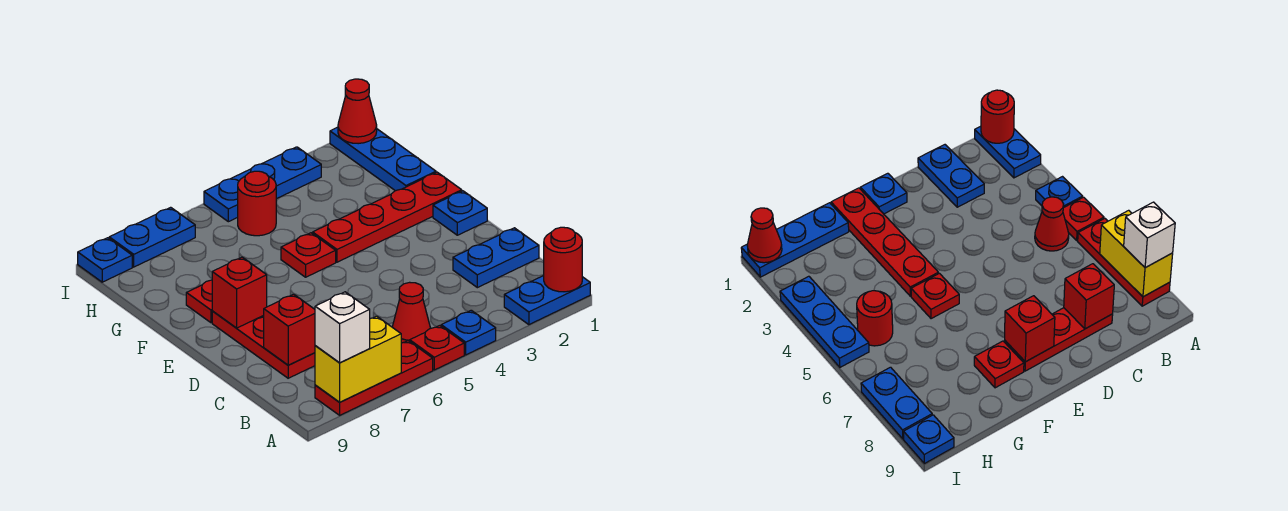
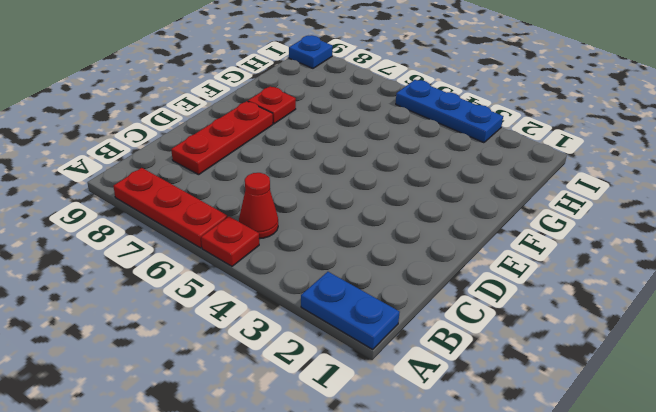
none -> blue 1x1 plate [441,310,496,355]
none -> blue 1x2 plate [453,228,539,288]
none -> blue 1x1 plate [433,191,487,235]

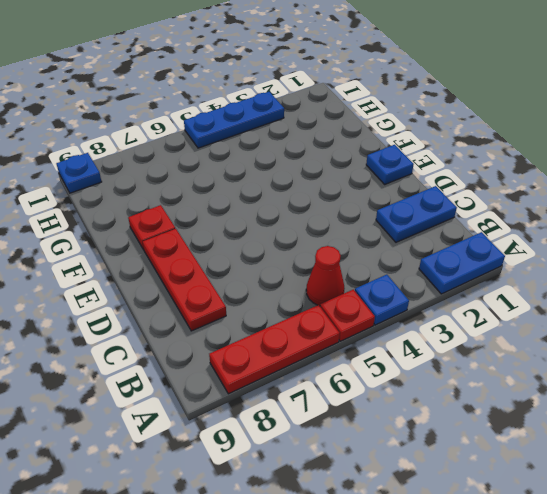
none -> red 1x4 plate [313,172,462,262]
none -> red 1x1 plate [281,233,336,277]
none -> blue 1x3 plate [330,127,436,191]

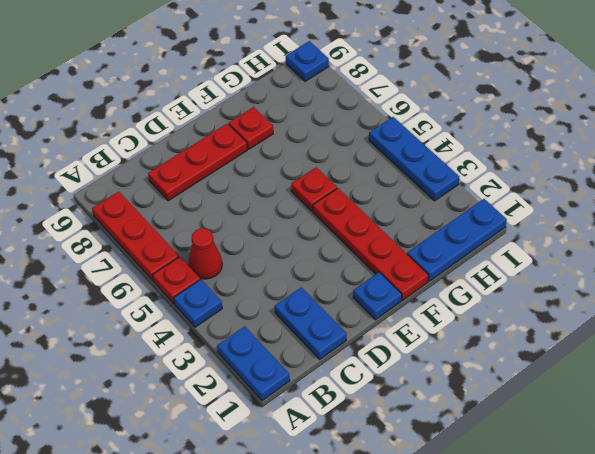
none -> red 1x1 round brick [238,171,276,236]
none -> blue 1x2 plate [109,207,195,267]
none -> red 1x1 round brick [544,227,582,292]

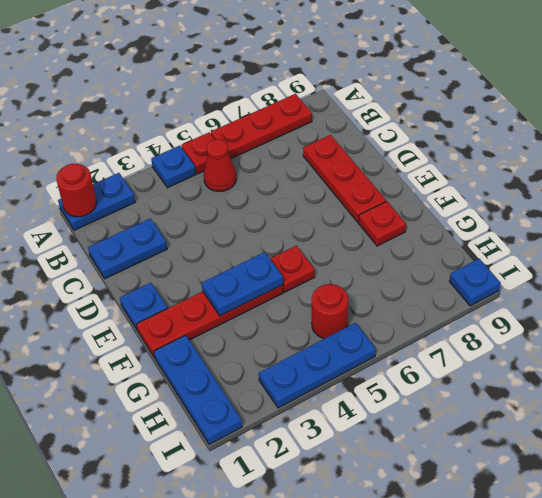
blue 1x2 plate [202,252,283,316] -> blue 1x2 plate moved to [109,207,195,267]
none -> yellow 1x2 brick [315,316,401,402]
none -> red 1x1 brick [264,294,315,365]
none -> red 1x1 brick [212,257,267,328]

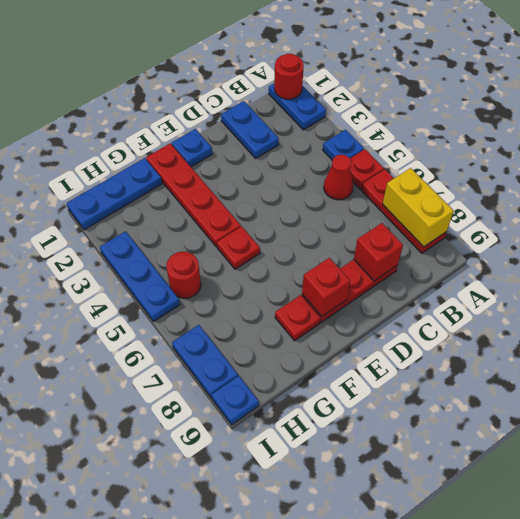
none -> red 1x1 cone [338,79,377,144]
none -> white 1x1 brick [315,292,370,363]

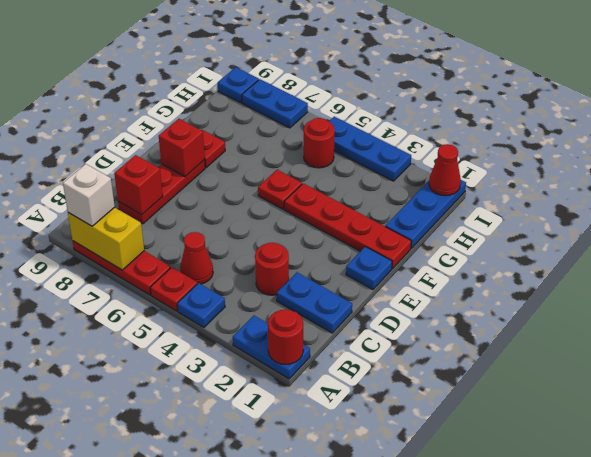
red 1x1 round brick [255,243,289,295] -> none

